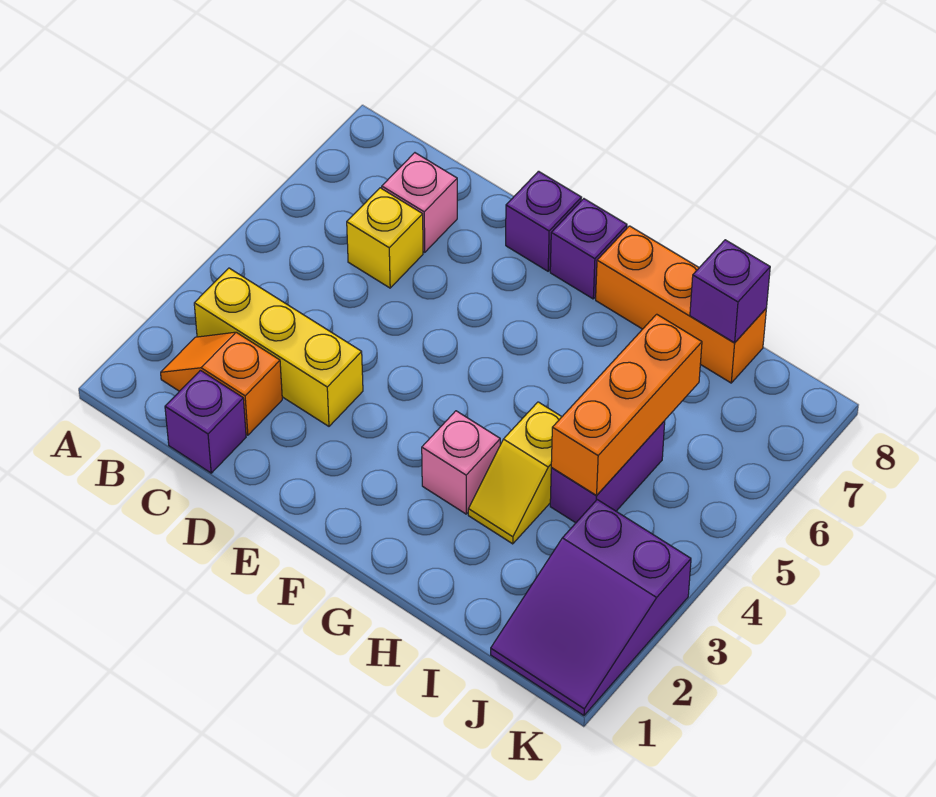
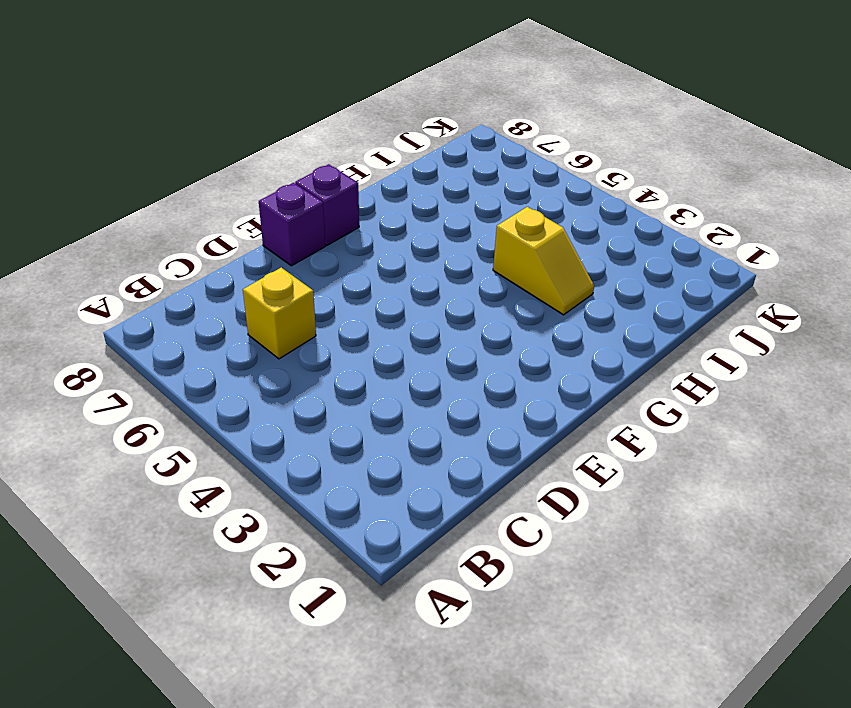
none -> orange 1x2 slope [161,332,282,435]
none -> yellow 1x3 brick [194,268,363,426]
none -> purple 1x1 brick [165,370,246,473]

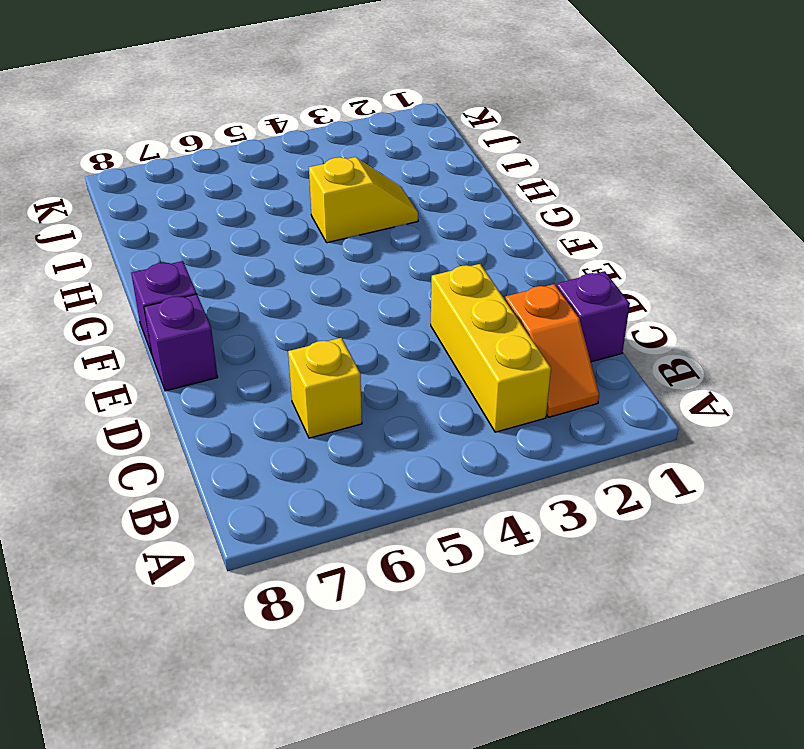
none -> pink 1x1 brick [382,153,457,252]
none -> pink 1x1 brick [422,411,500,514]
none -> orange 1x3 brick [596,226,766,383]

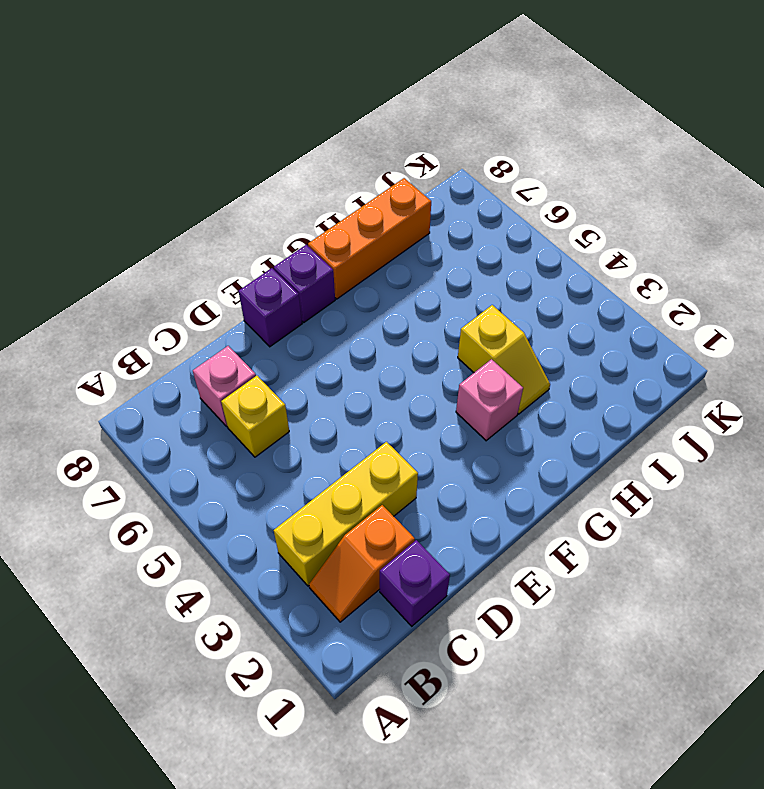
none -> purple 1x2 brick [550,421,665,523]
none -> purple 2x3 slope [491,500,691,715]
none -> orange 1x3 brick [551,314,702,495]

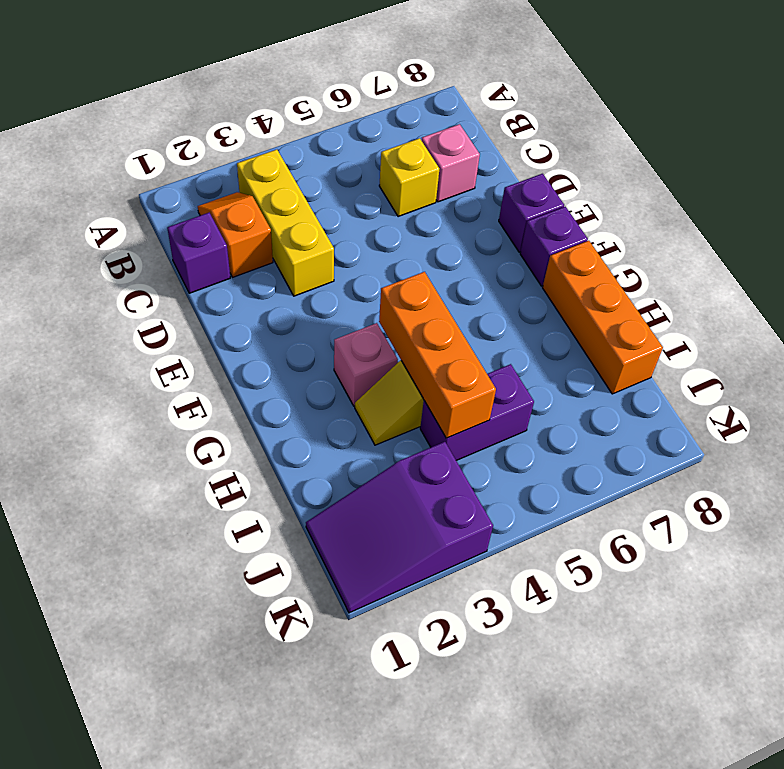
orange 1x3 brick [379,272,496,438] -> orange 1x3 brick turned to [551,314,702,495]
none -> purple 1x1 brick [690,240,770,343]

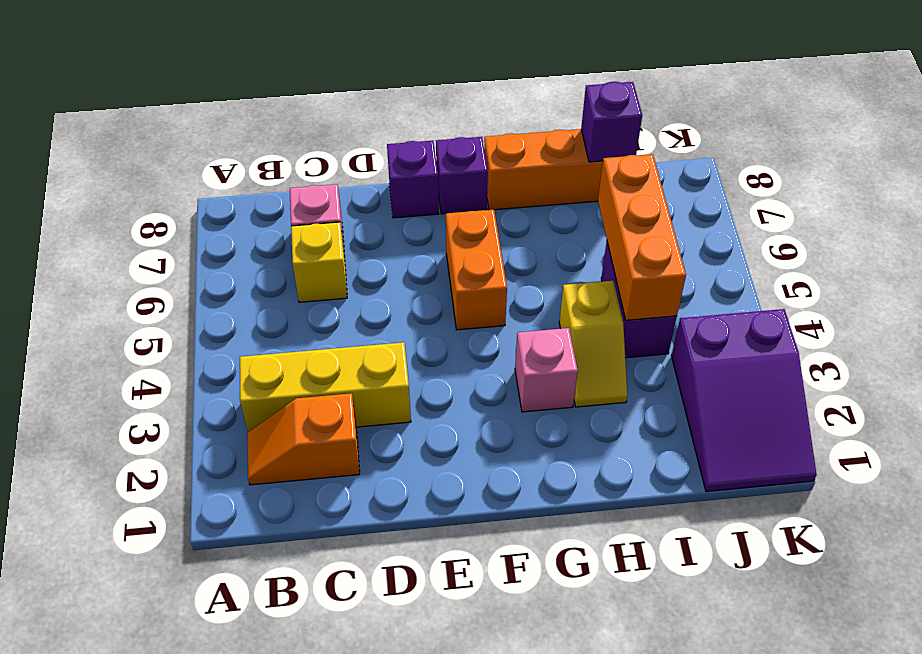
orange 1x2 brick [446,210,507,330] -> none
none -> purple 1x1 brick [165,370,246,473]

